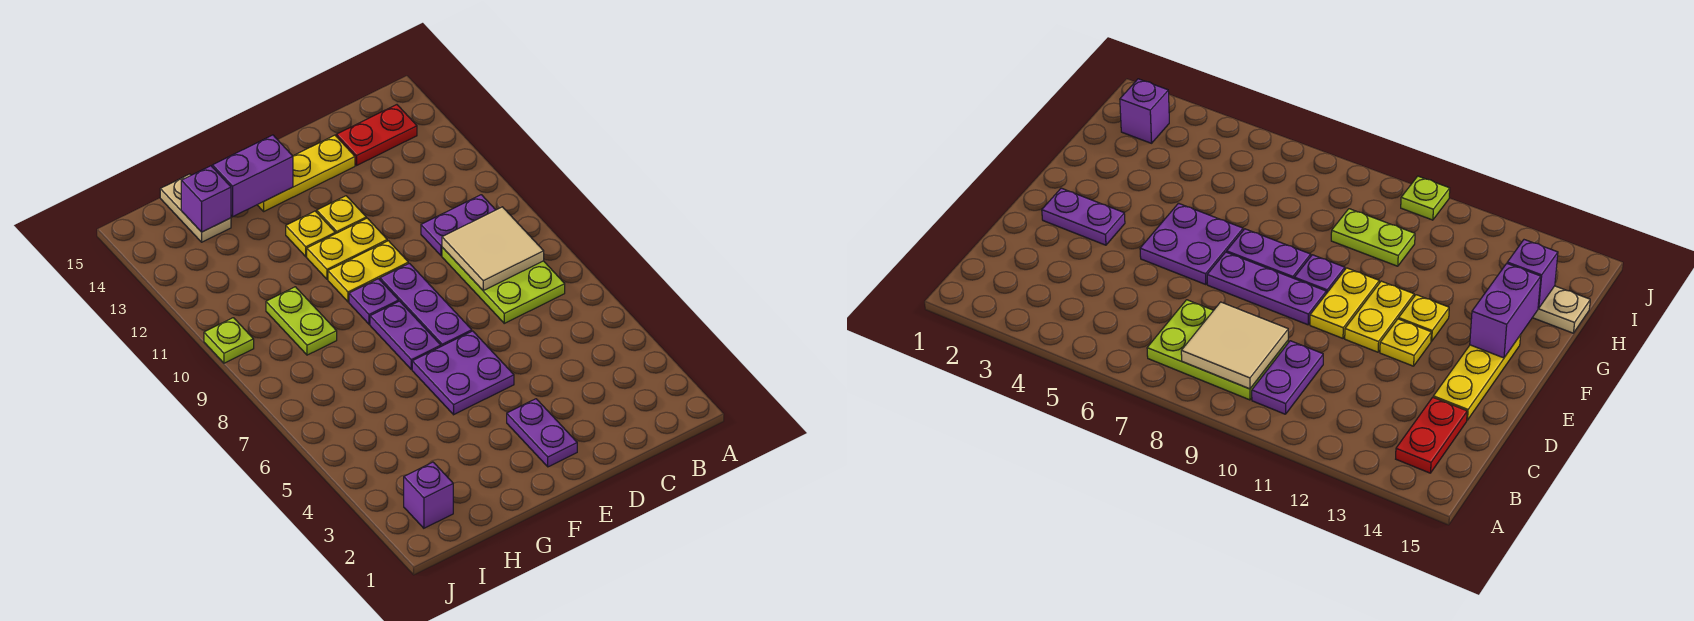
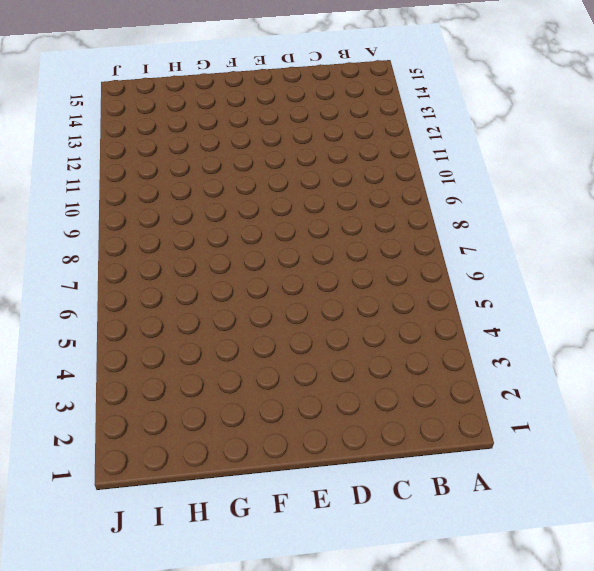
none -> lime 2x3 plate [442,247,565,323]
none -> purple 1x2 plate [421,195,495,256]
none -> red 1x2 plate [336,105,417,165]

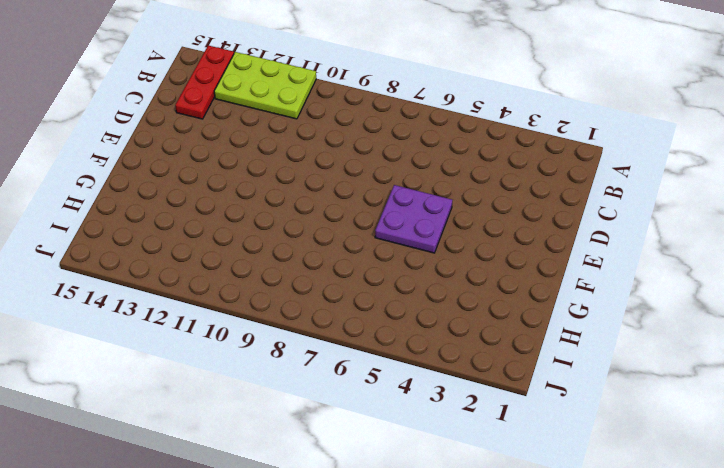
lime 2x3 plate [214,52,316,119] -> lime 2x3 plate moved to [442,247,565,323]
red 1x3 plate [175,45,234,119] -> red 1x2 plate [336,105,417,165]
none -> purple 1x2 plate [421,195,495,256]
none -> yellow 1x3 plate [258,135,355,211]
none -> purple 1x2 plate [507,399,577,467]

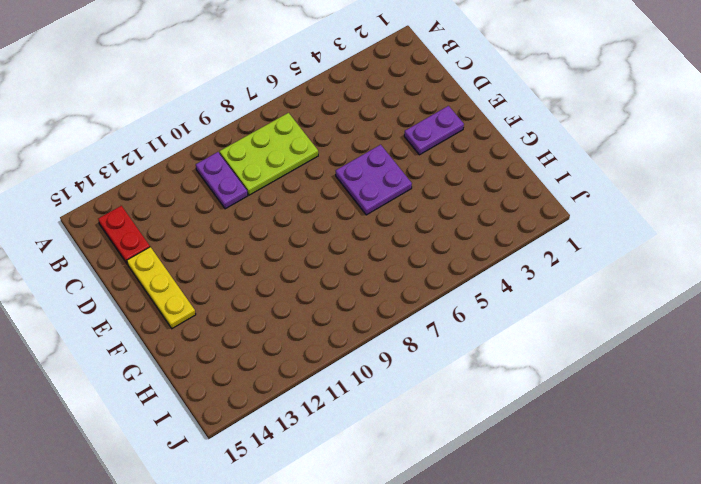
none -> purple 1x3 plate [380,263,472,346]
none -> yellow 1x2 plate [328,241,408,302]
none -> yellow 1x2 plate [307,218,387,279]

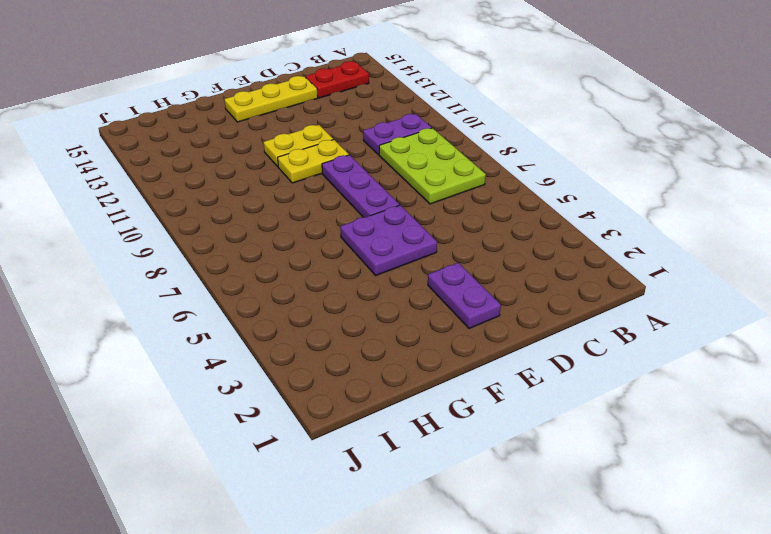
none -> yellow 1x1 plate [317,196,366,234]
none -> purple 1x2 plate [370,301,441,369]
none -> purple 1x1 plate [349,279,399,324]

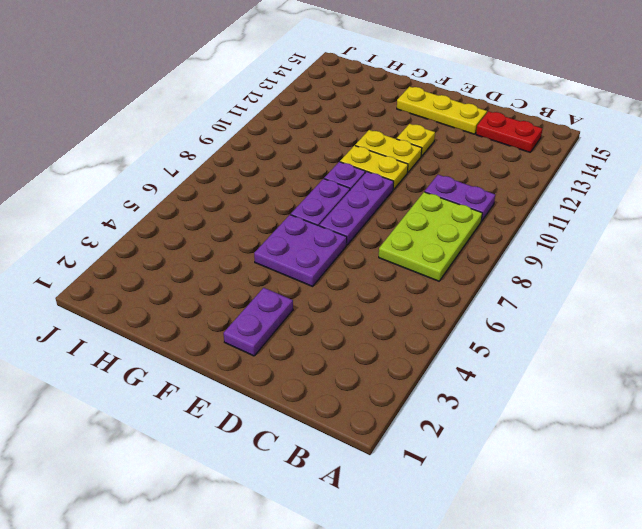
none -> yellow 1x1 plate [286,211,335,257]
none -> lime 1x2 plate [266,287,337,355]
none -> tan 1x2 plate [160,174,231,242]

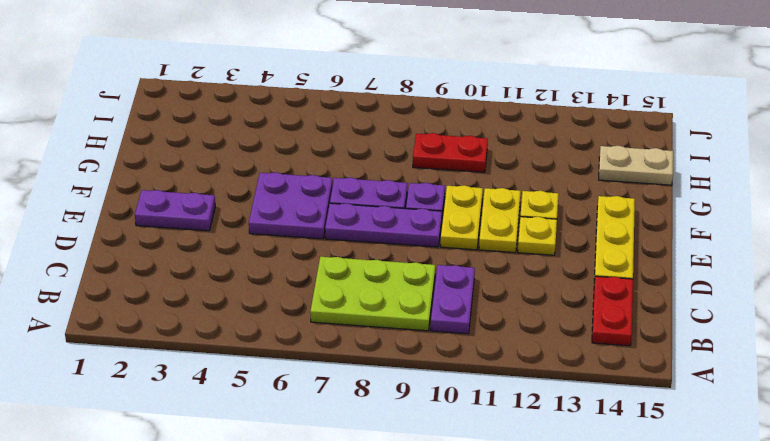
red 1x2 plate [413,133,488,172] -> lime 1x2 plate [266,287,337,355]
none -> purple 1x1 brick [404,462,453,528]
none -> lime 1x1 plate [204,318,254,363]
none -> tan 2x2 tile [442,207,544,290]

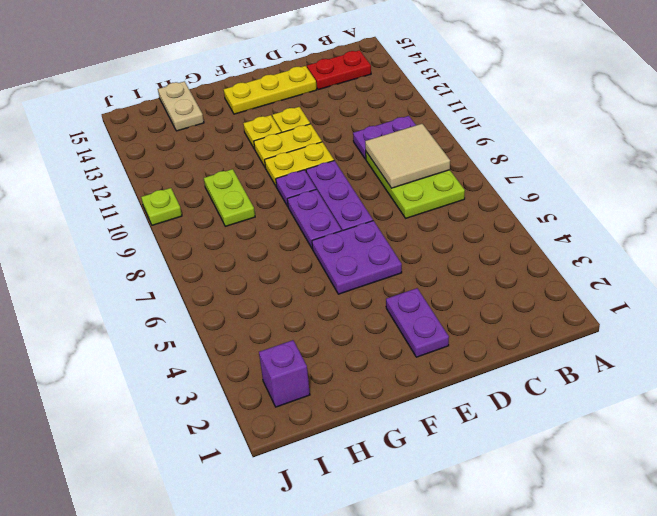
none -> purple 1x2 brick [212,135,293,217]
none -> purple 1x1 brick [181,166,231,232]

